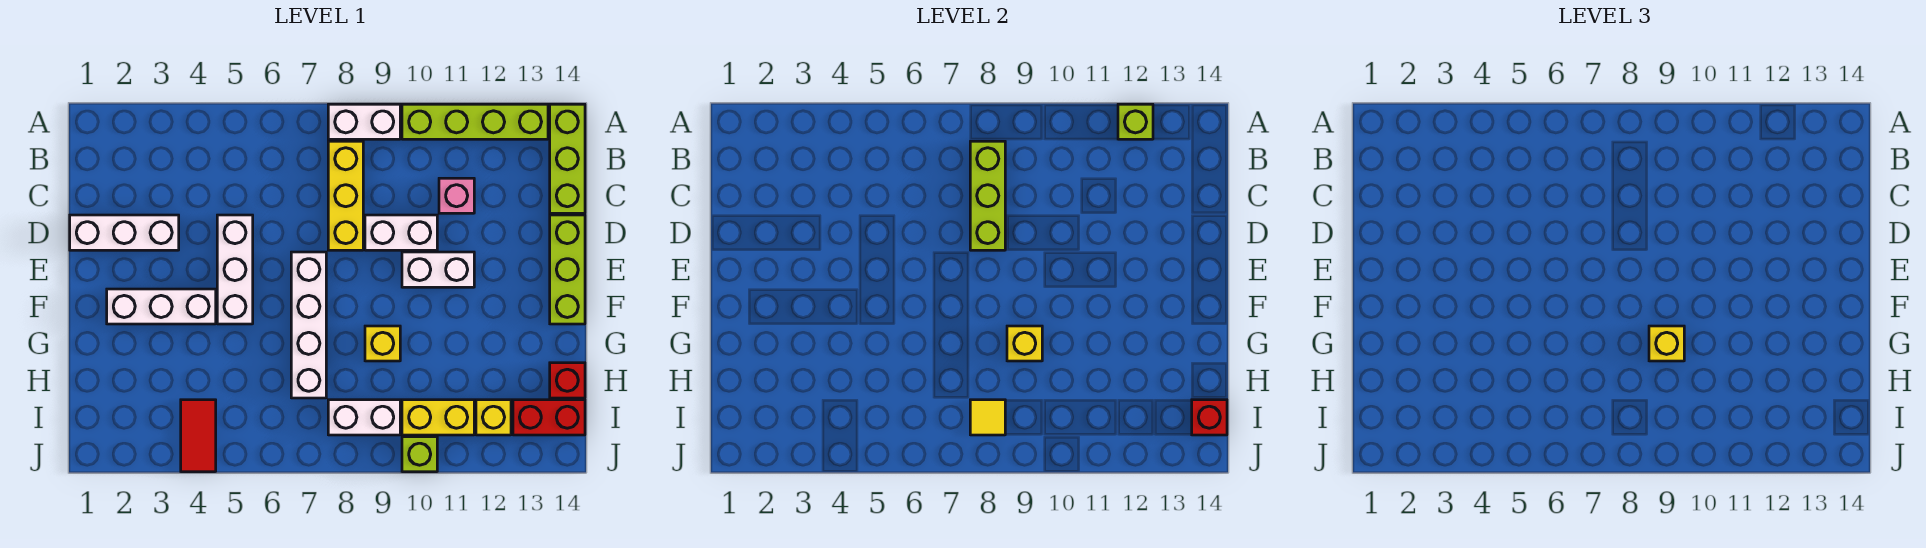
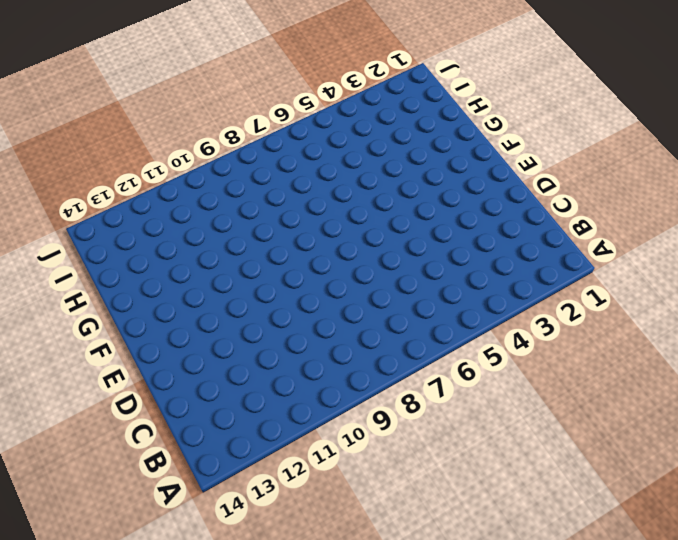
none -> white 1x2 brick [328,104,400,139]
none -> lime 1x4 brick [402,104,548,139]
none -> lime 1x3 brick [550,104,585,213]

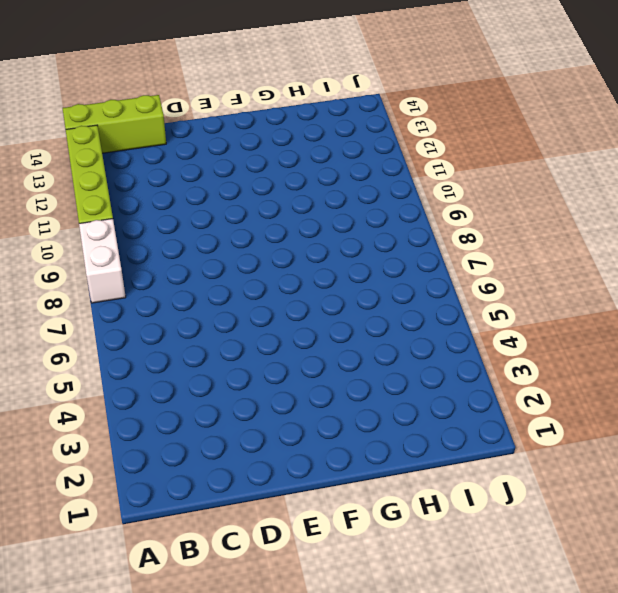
none -> yellow 1x3 brick [328,141,363,250]
none -> pink 1x1 brick [439,178,474,213]
none -> white 1x3 brick [70,215,179,250]

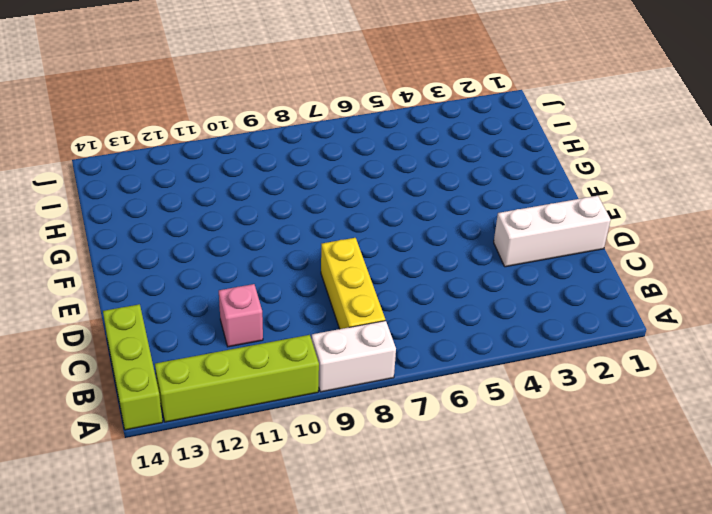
none -> white 1x3 brick [217,215,253,324]
none -> white 1x2 brick [365,215,437,250]
none -> lime 1x3 brick [550,215,585,324]

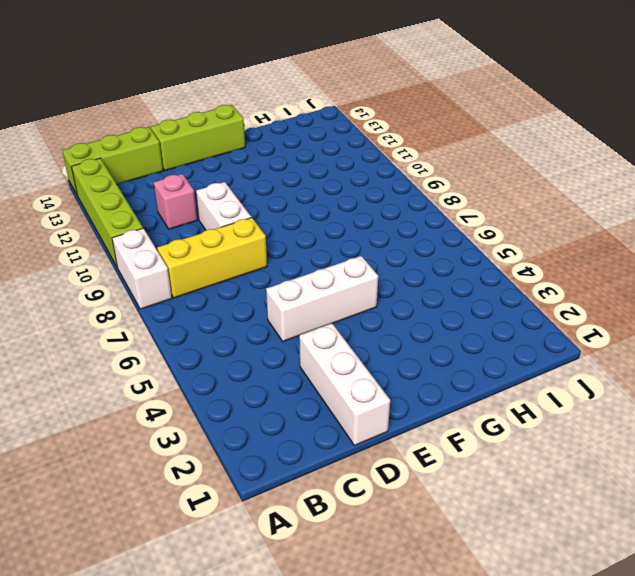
none -> white 1x4 brick [291,252,326,398]
none -> white 1x2 brick [402,252,474,287]
none -> white 1x3 brick [107,289,216,324]

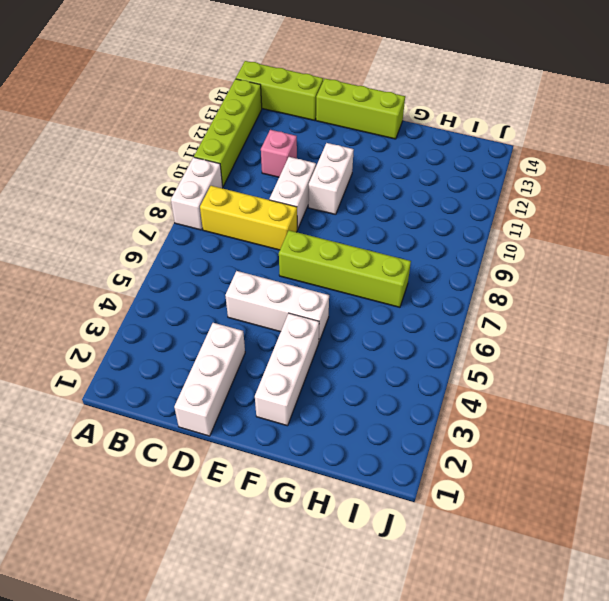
lime 1x4 brick [279,230,411,307] -> white 1x4 brick [291,252,326,398]
none -> yellow 1x1 brick [365,326,400,361]
none -> red 1x1 brick [550,363,585,398]
none -> red 1x2 tile [181,400,216,472]

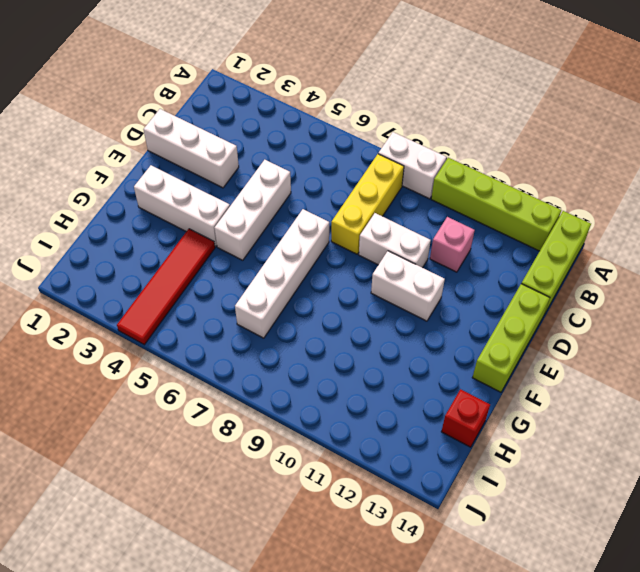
red 1x4 tile [117,229,215,345] -> red 1x2 tile [181,400,216,472]
none -> yellow 1x1 brick [365,326,400,361]
none -> white 1x2 brick [328,400,400,435]
none -> yellow 1x2 brick [402,400,474,435]

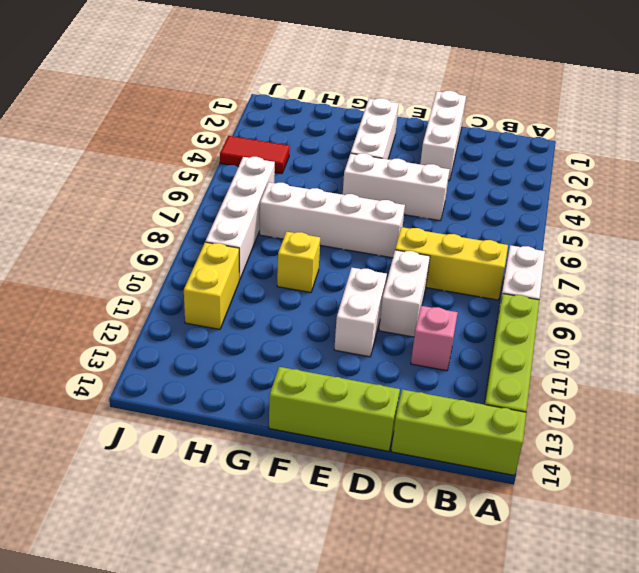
white 1x4 brick [205,157,275,280] -> white 1x2 brick [328,400,400,435]
none -> red 1x1 brick [550,363,585,398]
none -> yellow 1x1 brick [476,400,511,435]
none -> red 1x2 brick [513,400,585,435]

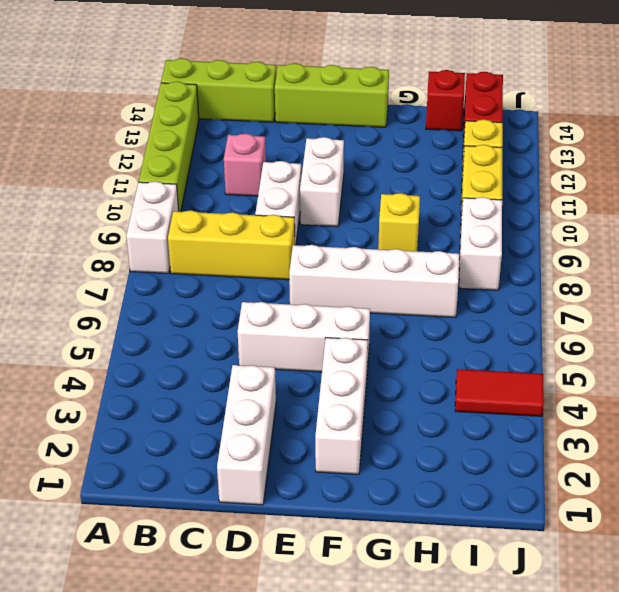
none -> lime 1x1 brick [402,437,437,472]
none -> lime 1x1 brick [1118,104,1153,139]
none -> lime 1x3 brick [970,141,1005,250]

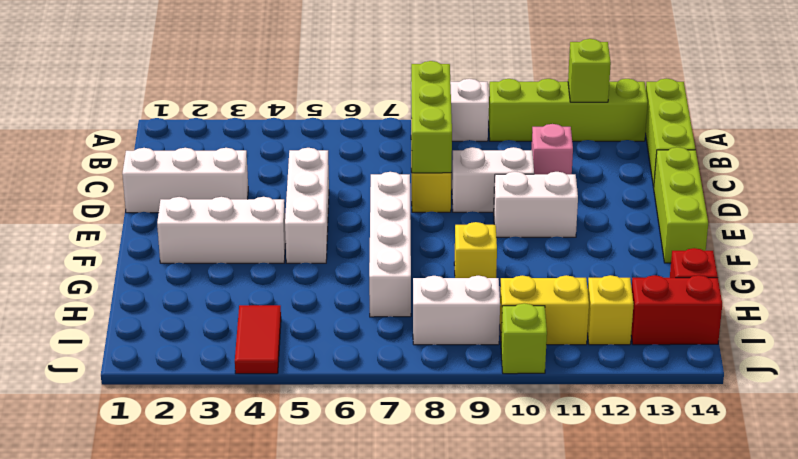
none -> yellow 1x1 brick [1007,326,1042,361]
none -> yellow 1x1 tile [970,400,1005,435]
none -> red 1x1 brick [1192,400,1227,435]

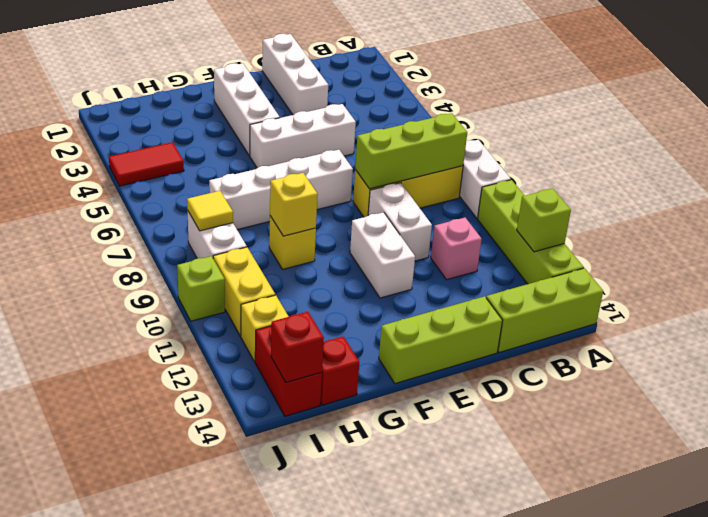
none -> yellow 1x1 brick [1649,326,1684,361]

